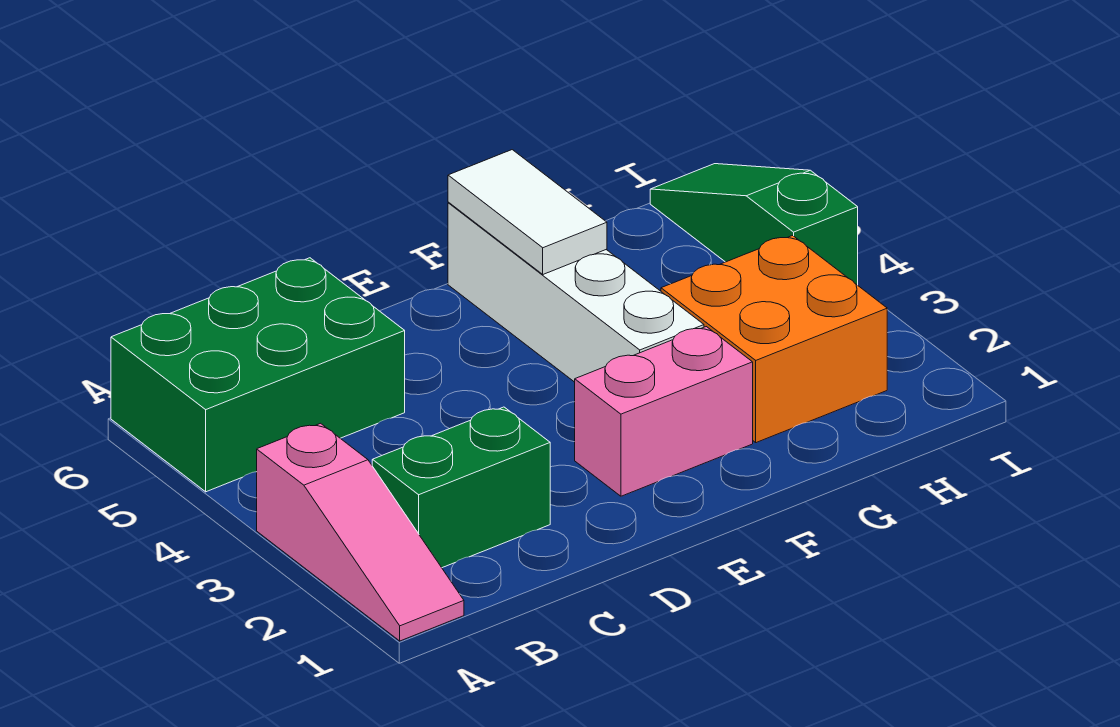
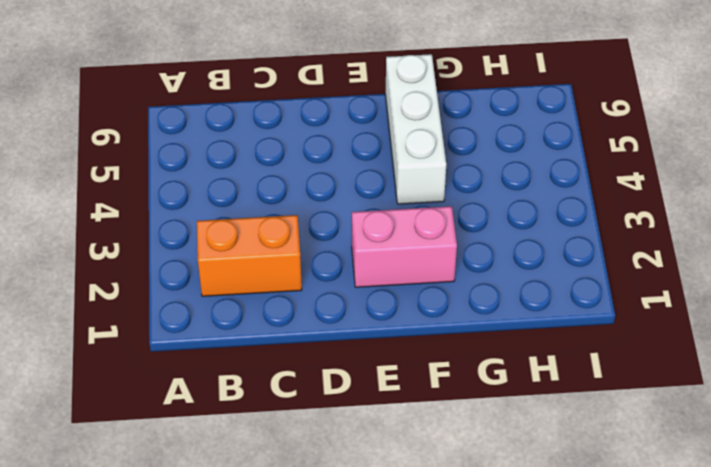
orange 1x2 brick [197,215,302,296] -> green 1x2 brick [372,407,550,568]
white 1x3 brick [385,54,446,204] -> white 1x4 brick [448,203,704,382]
none -> pink 1x3 slope [257,423,464,641]
none -> green 2x3 brick [111,258,405,492]

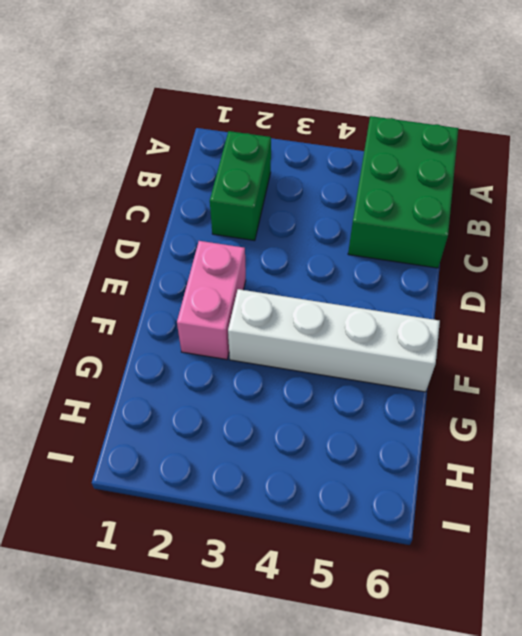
none -> pink 1x3 slope [257,423,464,641]
none -> orange 2x2 brick [661,236,887,443]

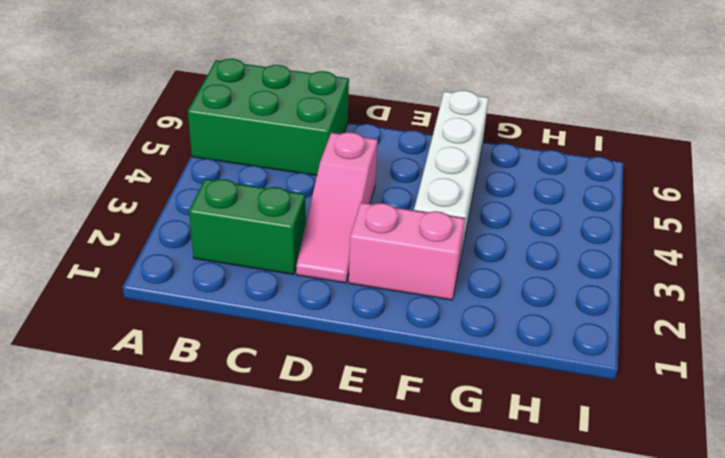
pink 1x3 slope [296,132,378,283] -> pink 1x3 slope moved to [257,423,464,641]
none -> orange 2x2 brick [661,236,887,443]
none -> green 1x3 slope [650,164,858,285]

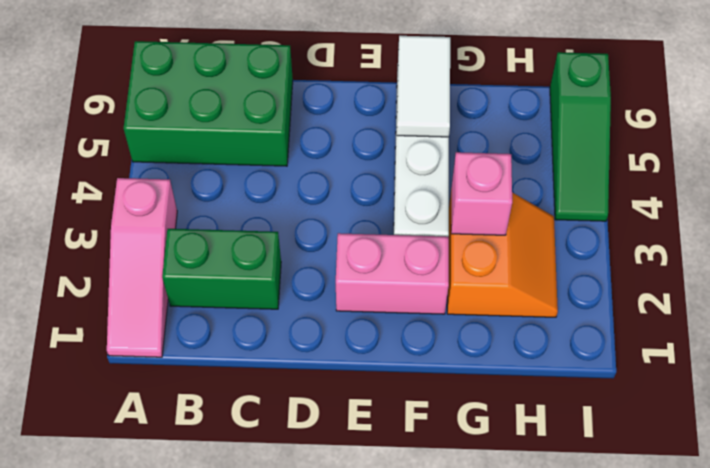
orange 2x2 slope [447,188,558,317] -> orange 2x2 brick [661,236,887,443]
pink 1x1 brick [451,152,512,235] -> none
green 1x3 slope [550,52,611,221] -> green 1x3 slope turned to [650,164,858,285]

